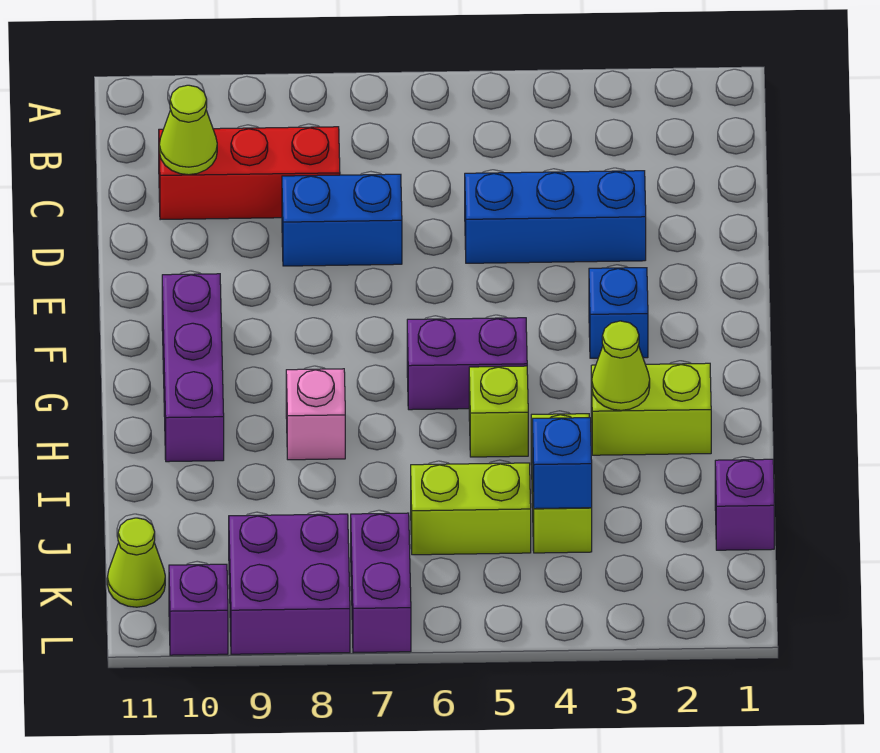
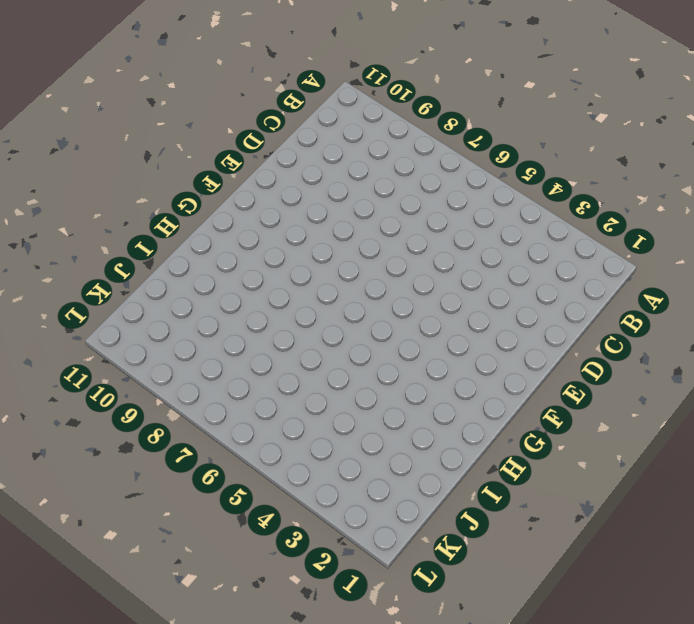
none -> red 1x3 brick [159,127,340,220]
none -> blue 1x3 brick [465,171,646,263]
none -> blue 1x2 brick [282,174,402,266]

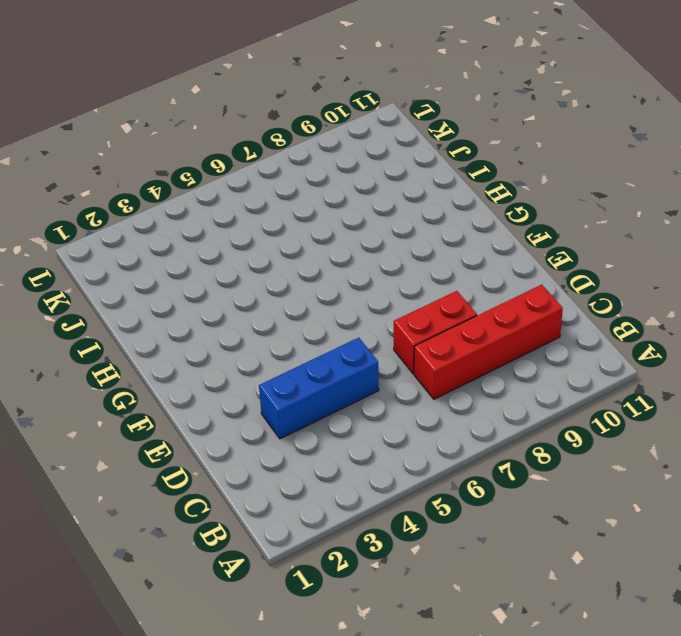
red 1x4 brick [414,285,563,399] -> red 1x3 brick [159,127,340,220]
red 1x2 brick [394,291,477,374] -> blue 1x2 brick [282,174,402,266]
none -> blue 1x1 brick [589,268,648,358]
none -> purple 1x3 brick [162,274,224,462]
none -> purple 1x2 brick [407,318,527,410]

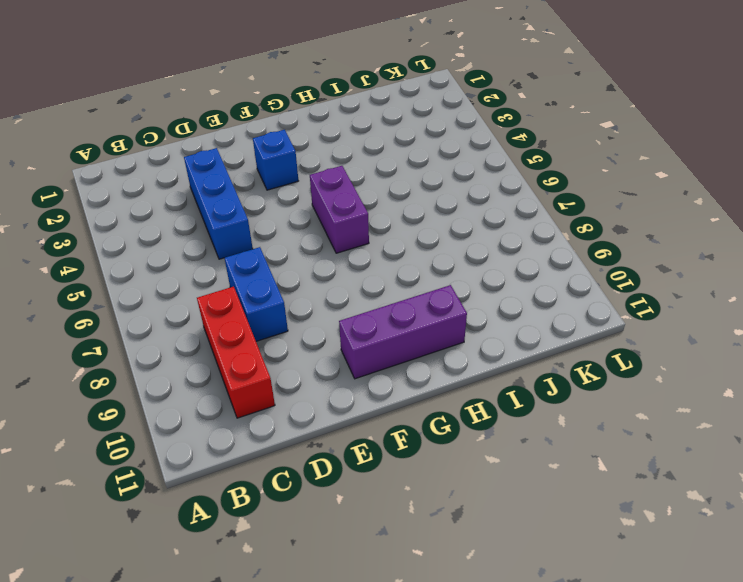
none -> lime 1x2 brick [591,363,711,455]
none -> lime 1x1 brick [469,366,528,457]
none -> pink 1x1 brick [286,369,345,460]

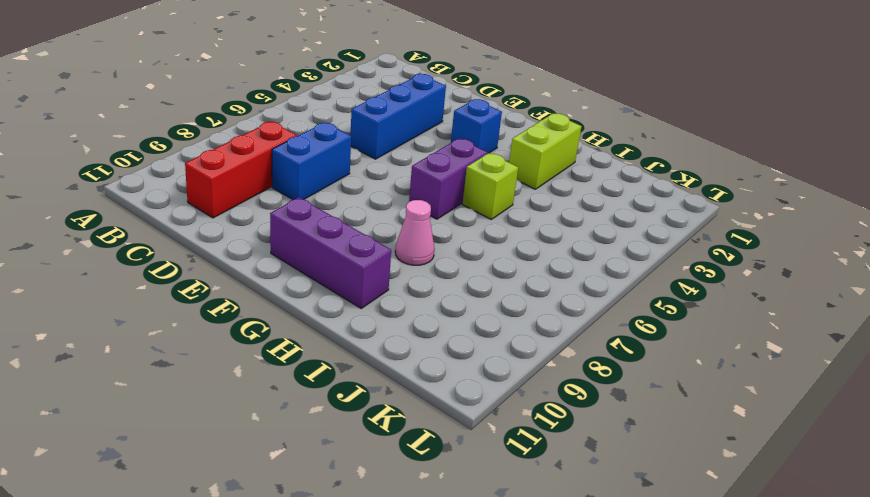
pink 1x1 cone [395,200,435,265] -> pink 1x1 brick [286,369,345,460]
none -> lime 1x2 brick [531,414,592,553]
none -> purple 1x1 brick [715,459,774,550]
none -> lime 1x2 brick [411,463,531,555]

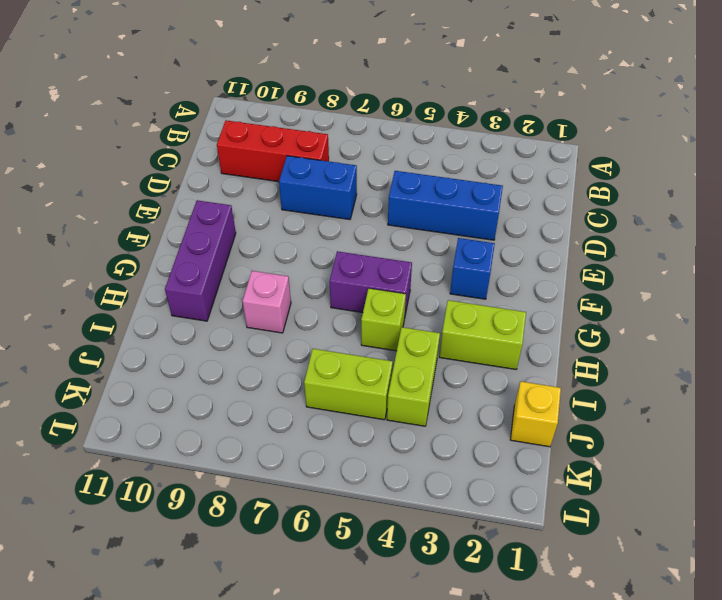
yellow 1x1 brick [510,381,561,447] -> purple 1x1 brick [715,459,774,550]
none -> purple 1x2 brick [351,513,411,653]
none -> purple 2x2 brick [229,514,350,654]
none -> lime 1x1 cone [107,518,165,607]

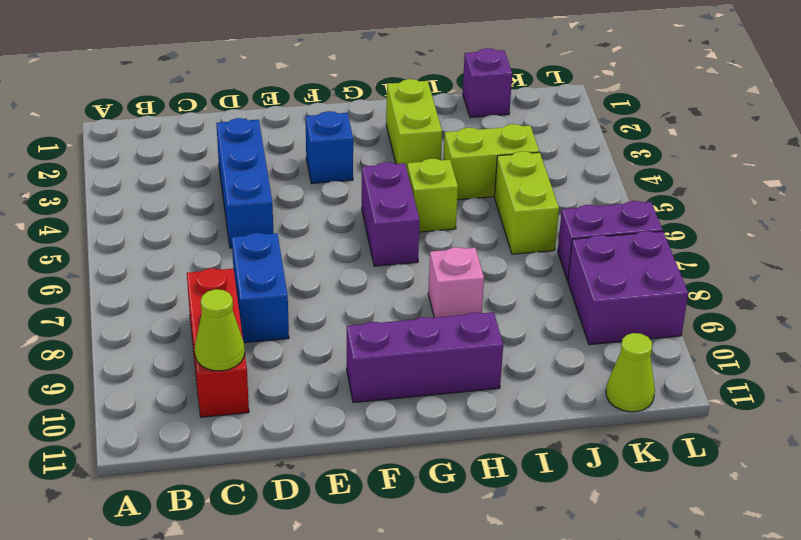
none -> purple 1x1 brick [169,564,228,655]
none -> lime 1x1 cone [592,321,650,410]
none -> blue 1x1 brick [532,418,592,509]

